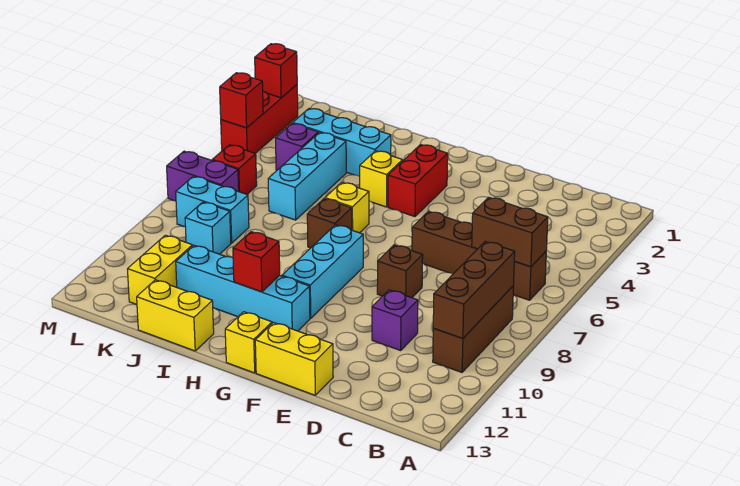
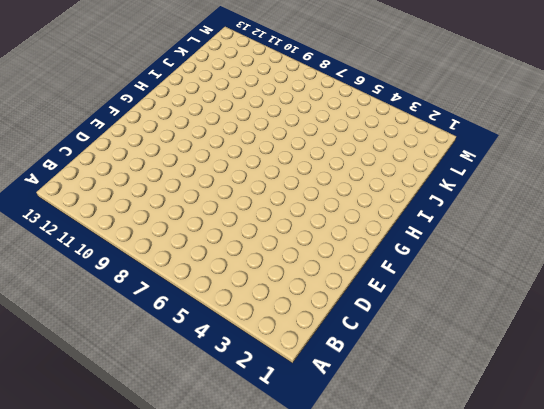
none -> brown 1x4 brick [412,211,546,300]
none -> brown 1x3 brick [433,286,514,372]
none -> purple 1x1 brick [372,290,418,351]

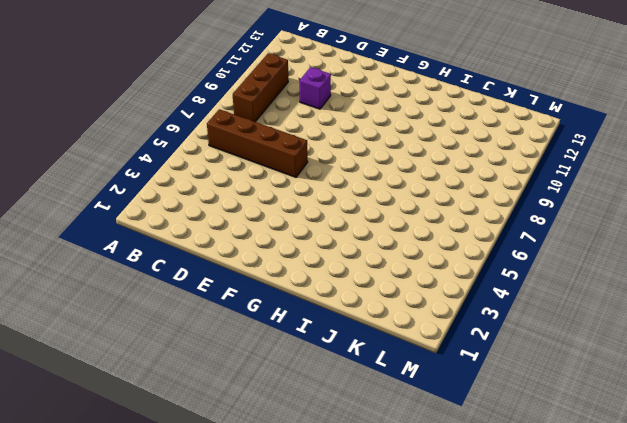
none -> brown 1x1 brick [377,245,423,298]
none -> yellow 1x2 brick [255,323,333,395]
none -> red 1x2 brick [388,144,448,217]

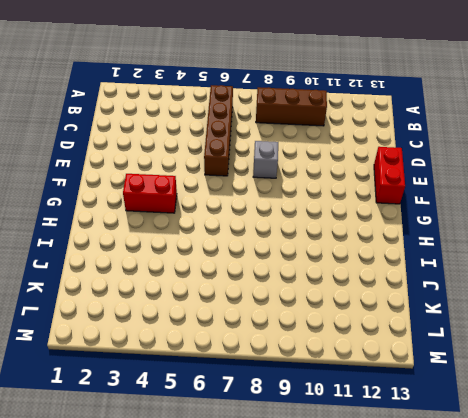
grey 1x1 brick [253,141,278,178] -> brown 1x1 brick [377,245,423,298]
red 1x2 brick [374,147,405,204] -> yellow 1x2 brick [255,323,333,395]
none -> purple 1x1 brick [372,290,418,351]
none -> cyan 1x3 brick [282,225,363,318]
none -> cyan 1x4 brick [176,245,310,331]

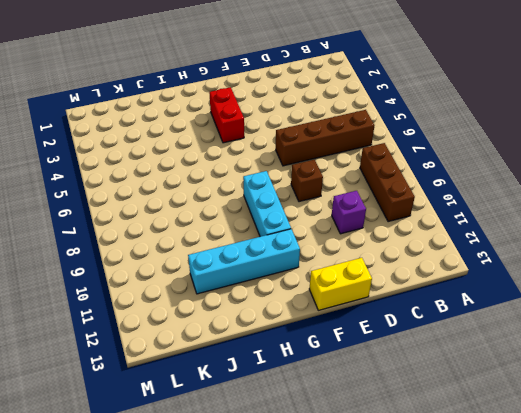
none -> yellow 1x1 brick [225,312,272,373]
none -> yellow 1x1 brick [360,151,403,207]
none -> yellow 1x1 brick [325,182,369,233]

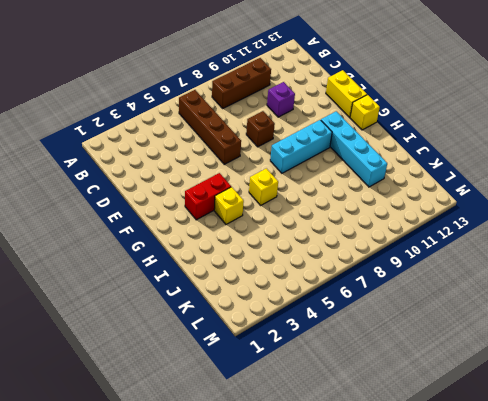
none -> brown 1x1 brick [307,199,352,248]
none -> cyan 1x3 brick [293,108,391,176]
none -> yellow 1x2 brick [137,280,214,351]

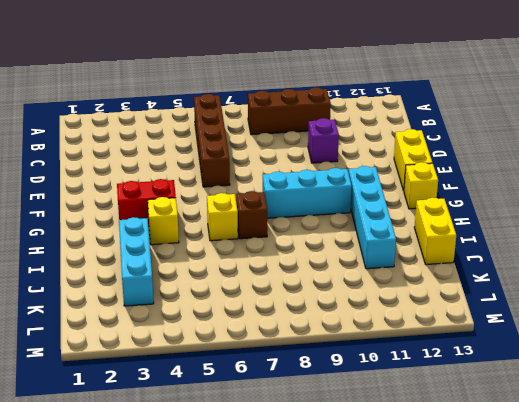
none -> brown 1x1 brick [377,245,423,298]
none -> cyan 1x3 brick [268,132,346,220]
none -> purple 1x1 brick [276,123,318,170]

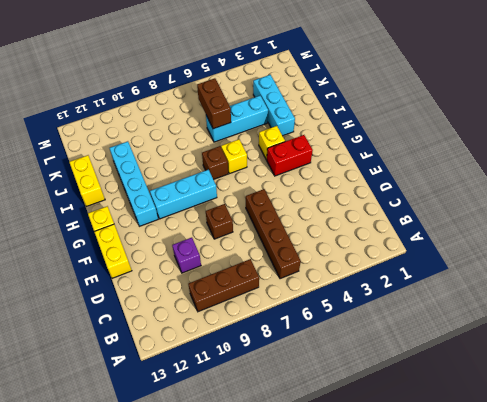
brown 1x2 brick [197,78,231,129] -> brown 1x2 brick moved to [472,197,548,267]
none -> purple 1x1 brick [276,123,318,170]
none -> cyan 1x2 brick [176,176,249,243]
none -> cyan 1x1 brick [185,202,231,254]

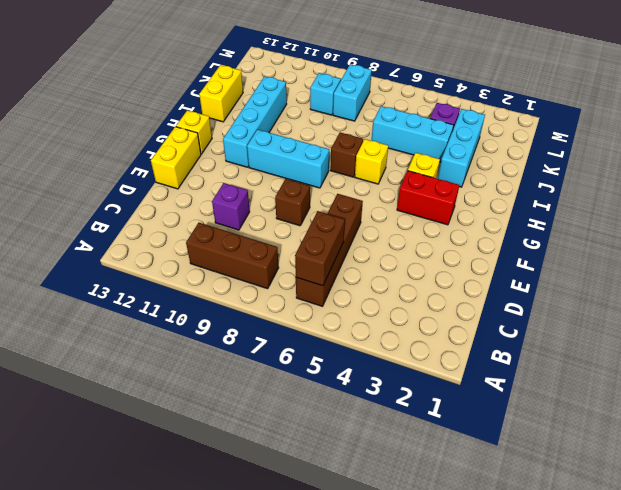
none -> yellow 1x2 brick [128,235,193,304]
none -> red 1x1 brick [212,145,257,194]
none -> purple 1x2 brick [167,151,239,201]

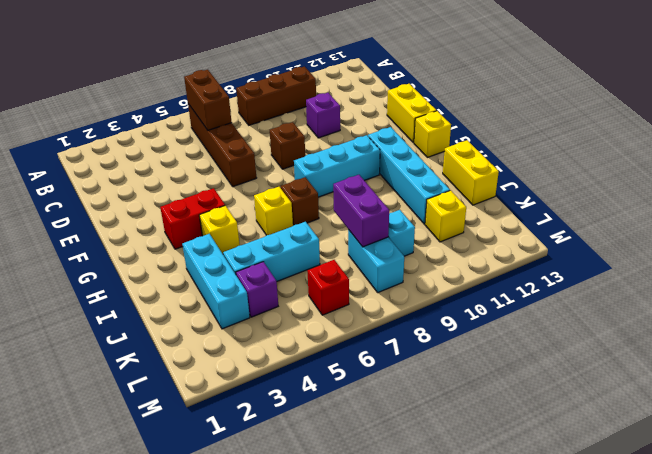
purple 1x2 brick [333,175,389,247] -> purple 1x2 brick moved to [167,151,239,201]
yellow 1x1 brick [425,190,466,242] -> yellow 1x2 brick [128,235,193,304]
none -> red 1x3 brick [221,85,298,153]
none -> brown 1x3 brick [433,241,515,339]
none -> red 1x1 brick [233,232,280,292]

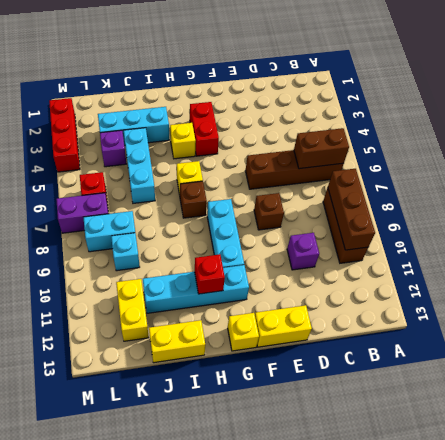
none -> red 1x1 brick [255,44,297,98]
none -> red 1x1 brick [220,73,263,128]

